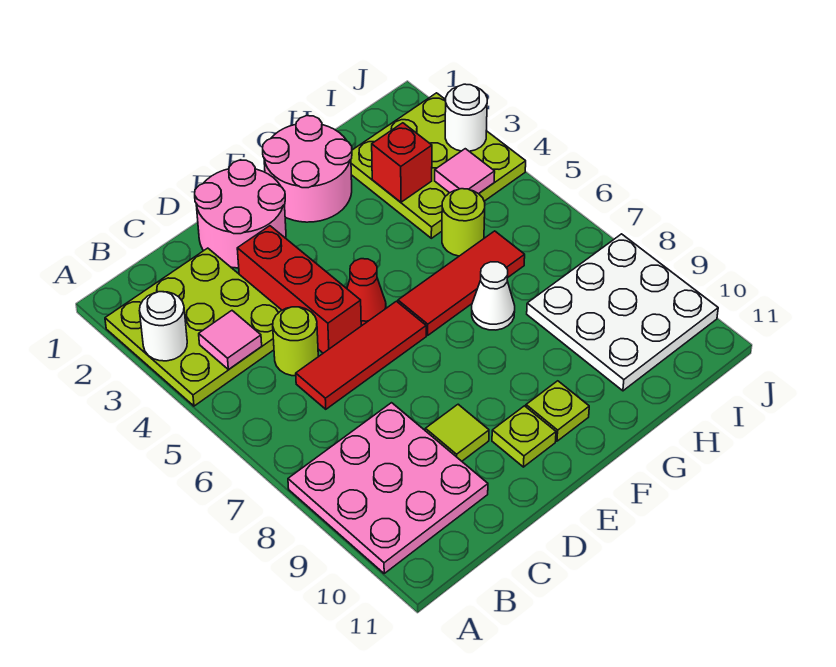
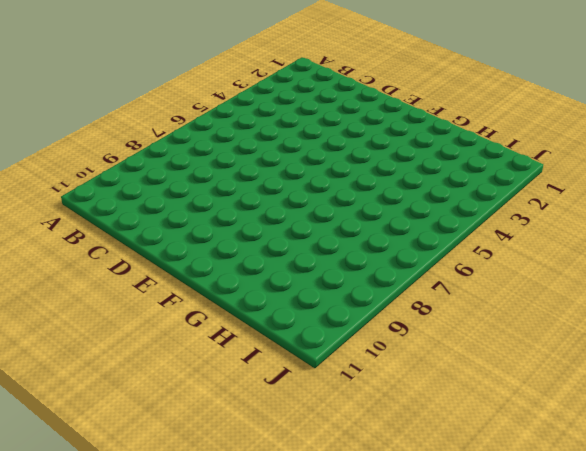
none -> lime 3x3 plate [105,248,282,406]
none -> pink 3x3 plate [288,403,488,573]
none -> lime 1x1 round brick [273,307,318,376]

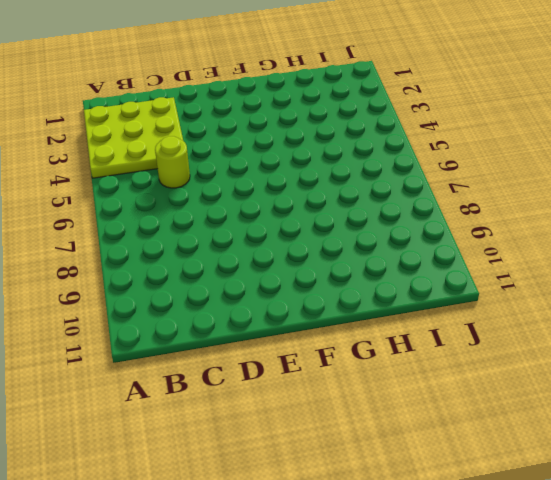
none -> pink 3x3 plate [288,403,488,573]
none -> red 1x3 tile [296,301,426,409]
none -> pink 2x2 round brick [195,160,286,268]

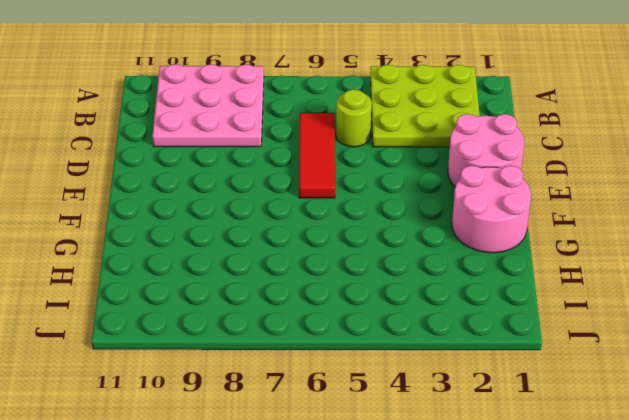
none -> red 1x3 brick [237,226,361,353]
none -> lime 1x1 tile [425,404,489,461]
none -> red 1x1 cone [347,259,386,326]

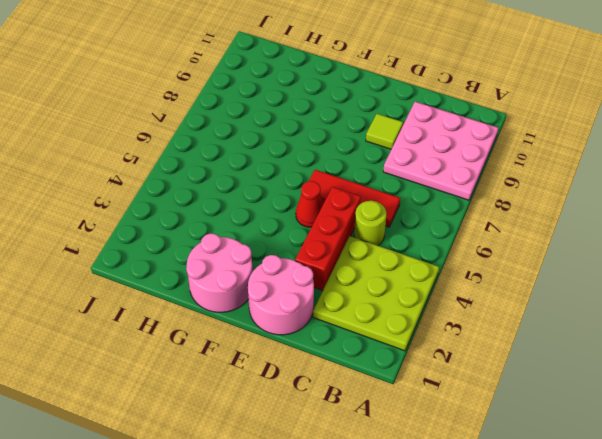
none -> lime 1x1 plate [492,406,556,467]
none -> red 1x3 tile [398,231,525,335]
none -> lime 1x1 plate [526,381,589,441]

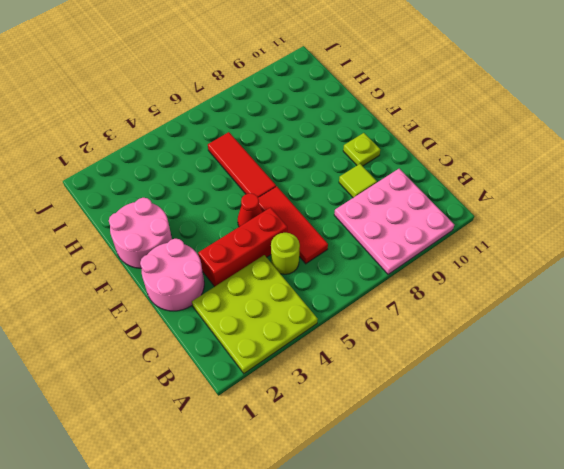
none -> lime 1x1 plate [526,381,589,441]
none -> white 1x1 cone [472,262,515,330]
none -> lime 3x3 plate [351,93,526,238]

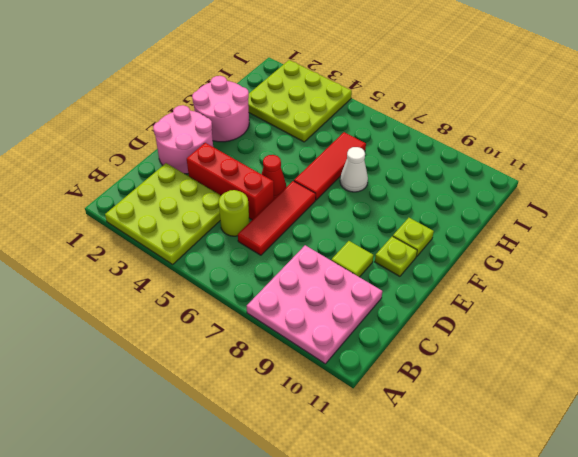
none -> lime 1x1 round brick [442,189,485,256]
none -> white 3x3 plate [527,234,718,391]
none -> white 1x1 round brick [139,292,187,361]

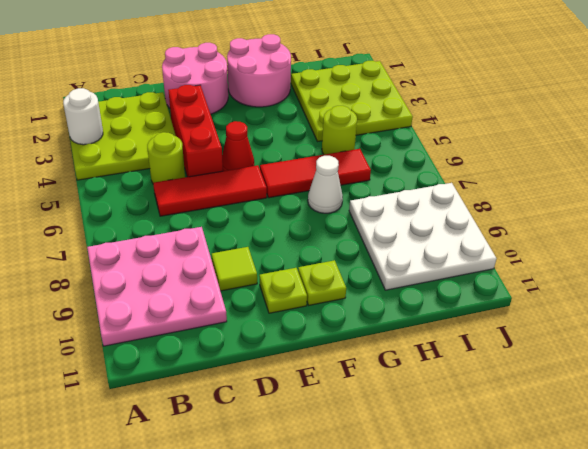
none -> pink 1x1 tile [199,311,262,369]
none -> red 1x1 brick [372,123,432,202]
none -> pink 1x1 tile [435,149,495,194]

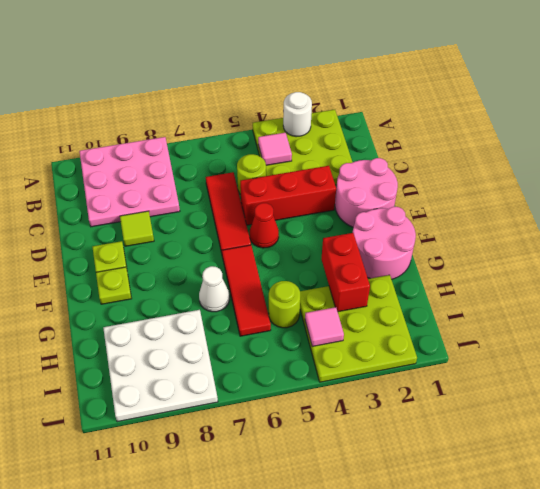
red 1x2 brick [321,233,370,312] -> red 1x1 brick [372,123,432,202]
none -> white 1x1 round brick [445,84,487,151]

